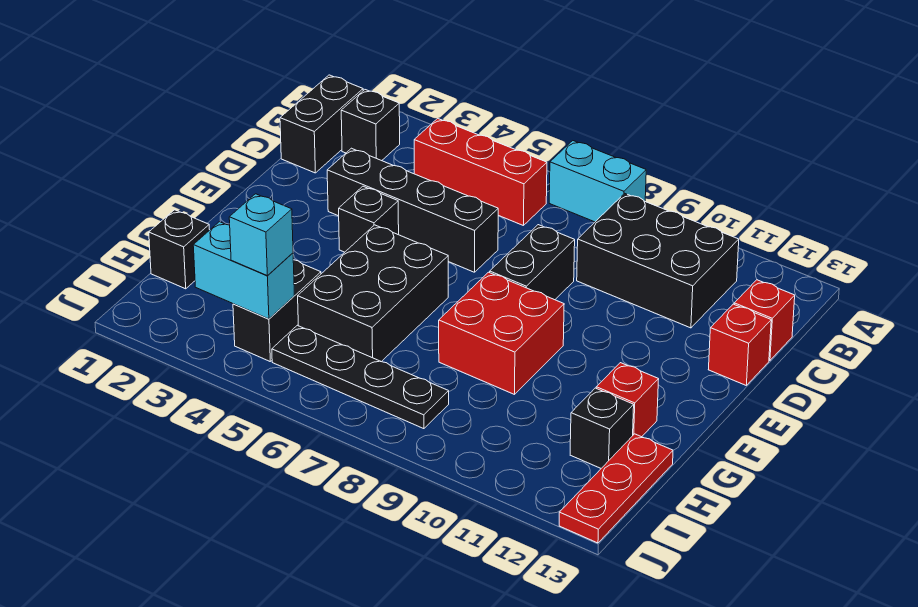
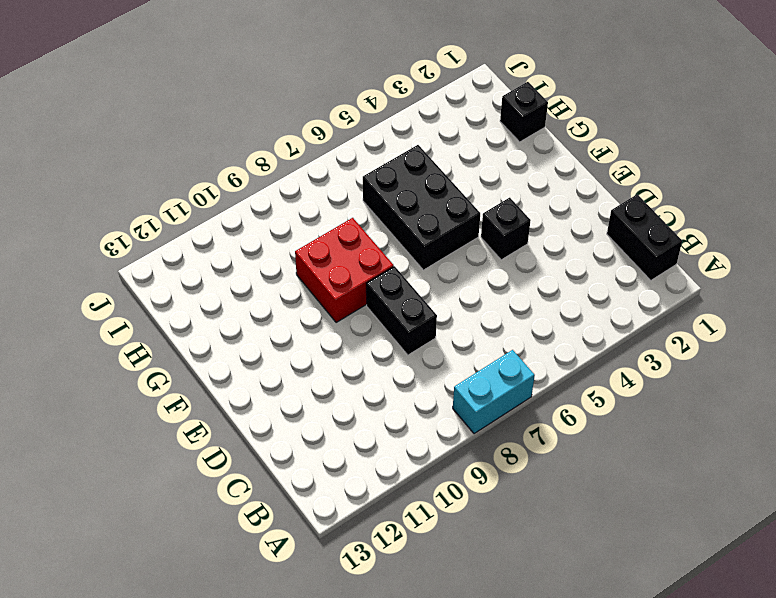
none -> black 1x1 brick [341,90,400,161]
none -> red 1x3 brick [414,118,547,226]
none -> black 2x3 brick [577,193,739,328]

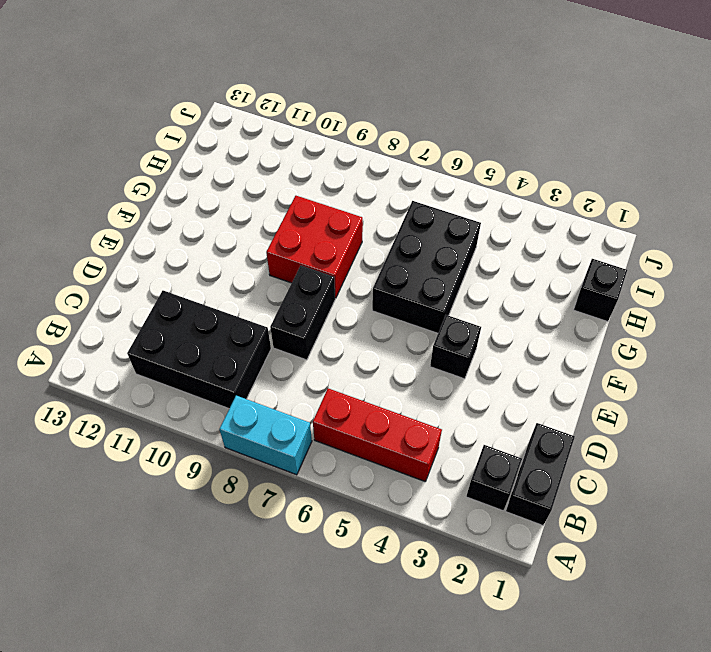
none -> red 1x1 brick [734,280,795,360]
none -> black 1x4 brick [327,148,498,272]
none -> red 1x1 brick [708,304,771,385]

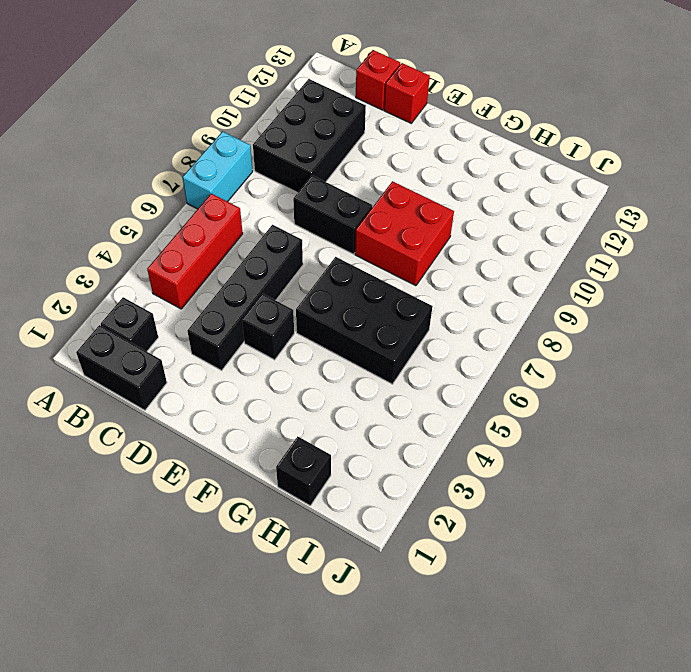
none -> red 1x1 brick [596,363,659,437]
none -> black 1x2 brick [233,260,321,361]
none -> black 1x1 brick [570,388,634,468]

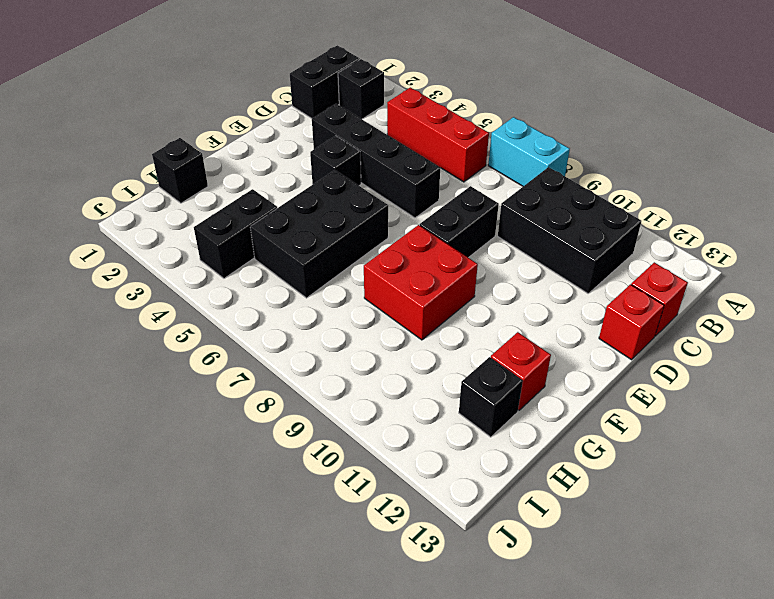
none -> red 1x3 plate [559,434,673,543]
none -> black 1x4 plate [272,325,449,429]
none -> cyan 1x2 brick [193,222,294,319]

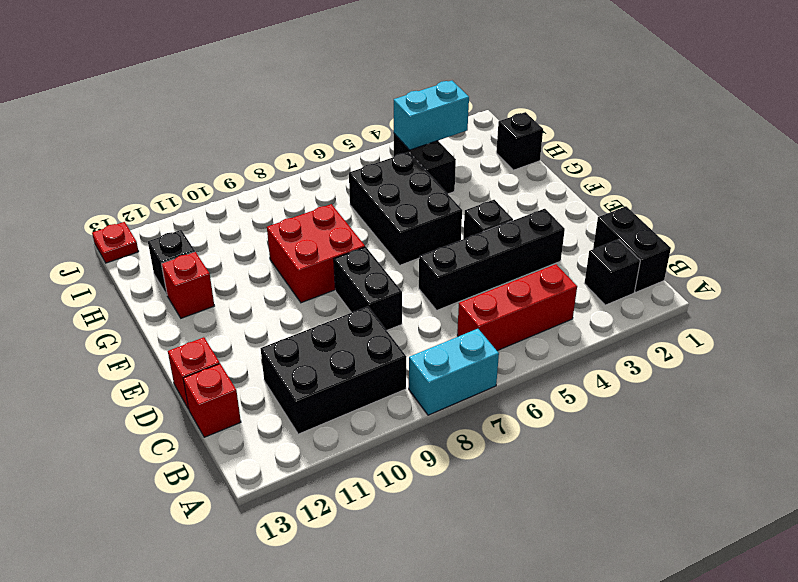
red 1x1 plate [92,222,139,263] -> red 1x3 plate [559,434,673,543]
none -> black 1x4 plate [272,325,449,429]
none -> cyan 1x1 brick [229,194,293,276]

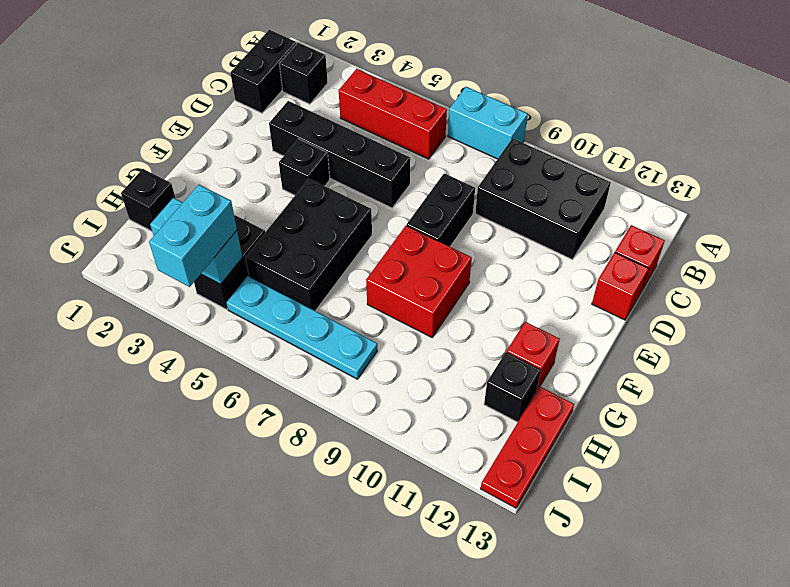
cyan 1x2 brick [149,185,237,287] -> cyan 1x1 brick [229,194,293,276]
cyan 1x4 plate [227,276,377,379] -> black 1x4 plate [272,325,449,429]

